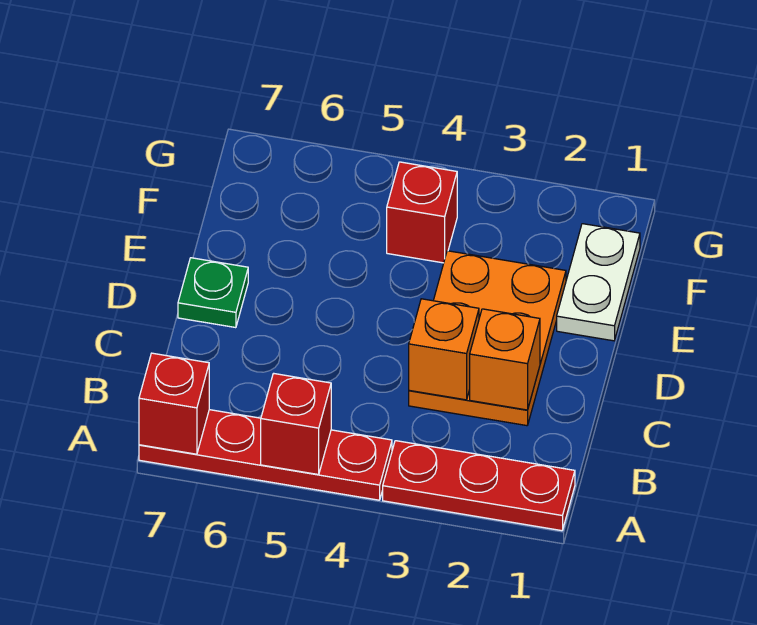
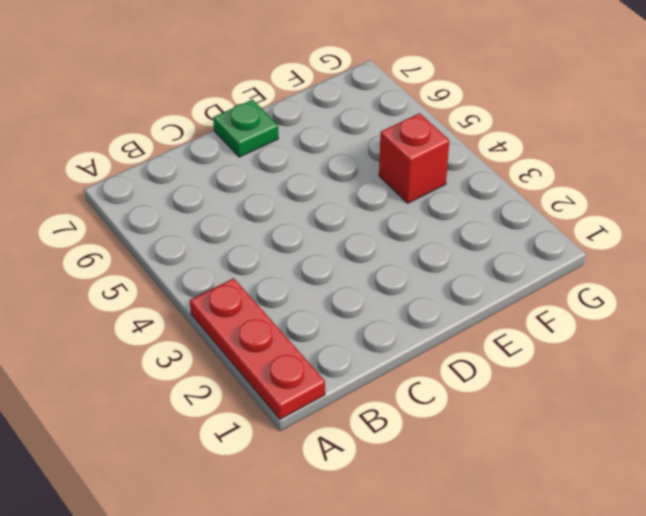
none -> red 1x4 plate [139,410,392,500]
none -> orange 2x3 plate [409,251,566,426]

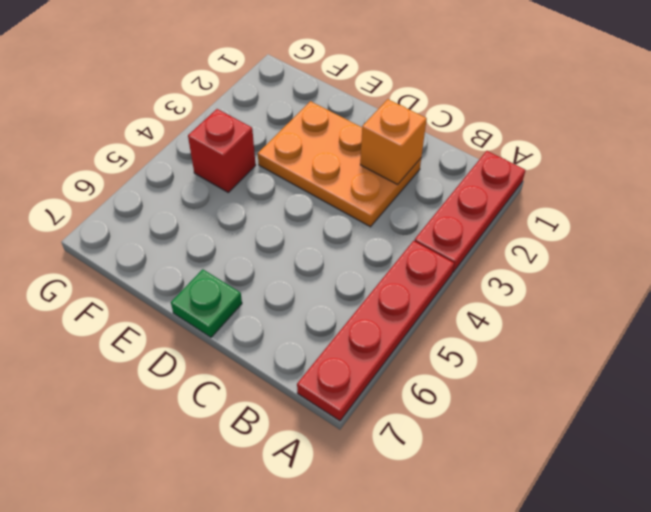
none -> white 1x2 plate [557,224,640,341]
none -> red 1x1 brick [261,373,331,474]

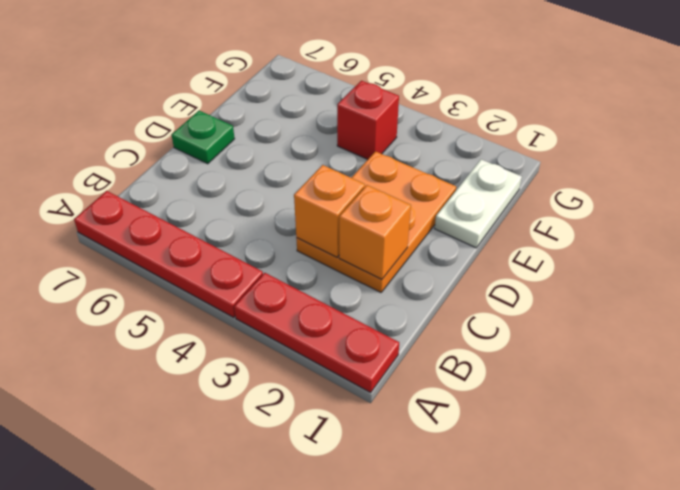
none -> red 1x1 brick [261,373,331,474]
none -> red 1x1 brick [139,353,209,454]

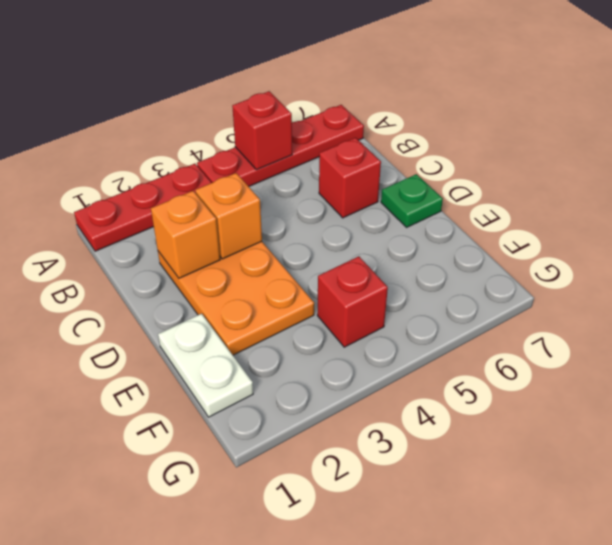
red 1x1 brick [319,138,381,218] -> red 1x1 brick moved to [139,353,209,454]

